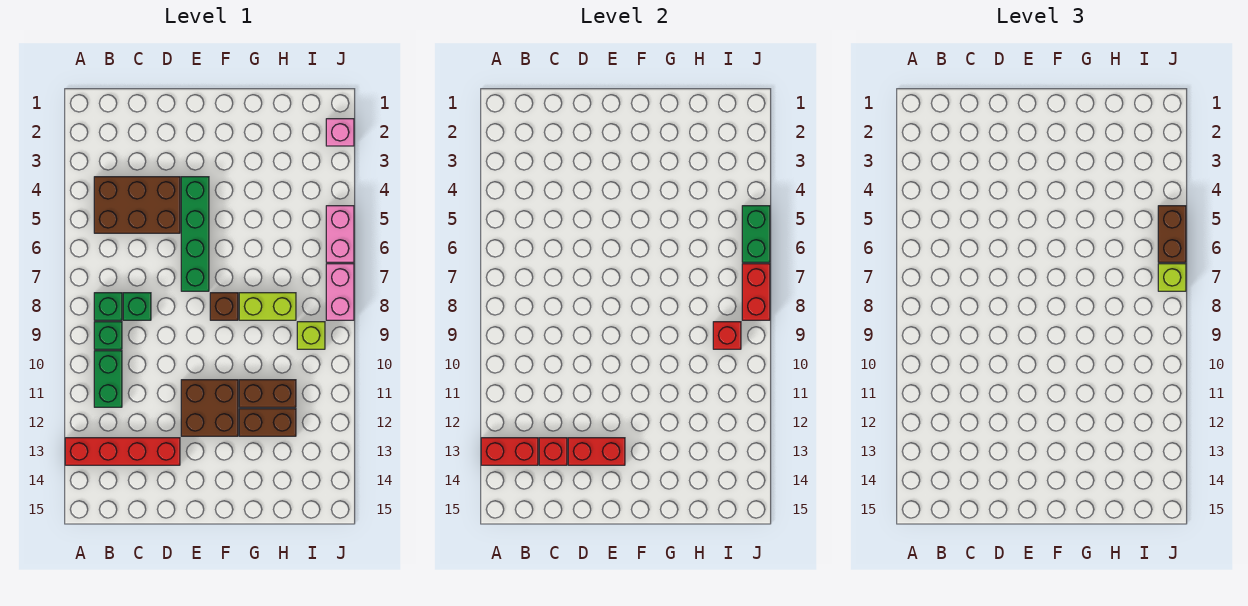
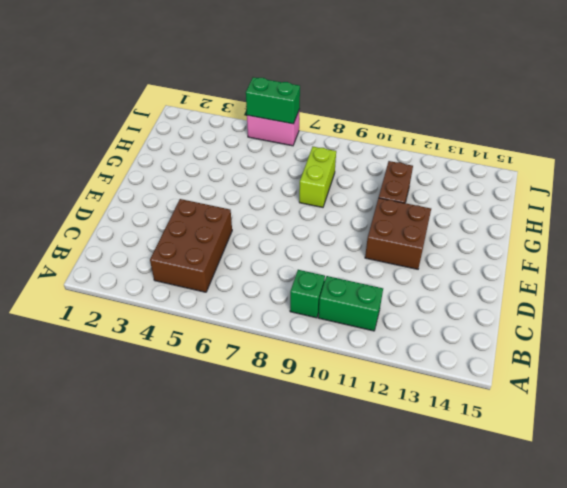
none -> red 1x4 brick [65,438,180,465]
none -> green 1x1 brick [94,293,122,320]
none -> green 1x1 brick [123,293,151,320]

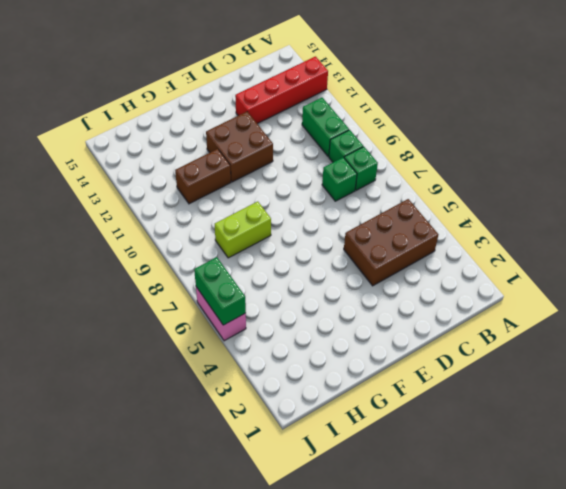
none -> green 1x4 brick [181,177,209,291]
none -> brown 1x1 brick [210,293,238,320]
none -> brown 1x2 brick [239,409,296,436]

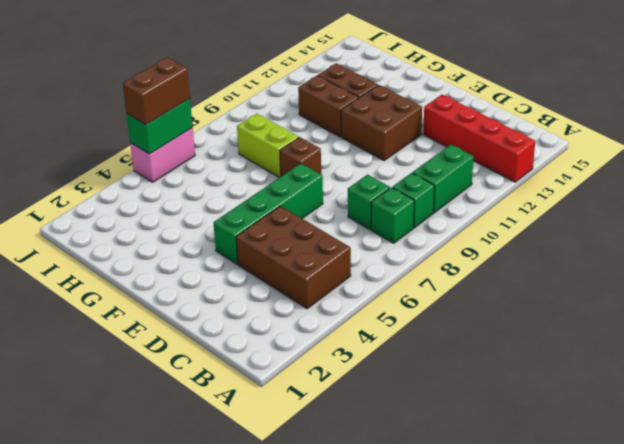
none -> lime 1x1 brick [297,322,325,349]
none -> pink 1x1 brick [326,119,354,146]
none -> pink 1x2 brick [326,264,354,320]

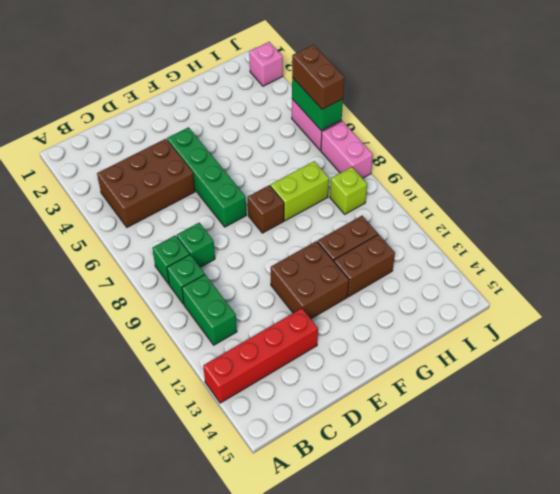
none -> red 1x2 brick [481,438,538,465]
none -> red 1x1 brick [539,438,567,465]
none -> red 1x2 brick [568,438,625,465]

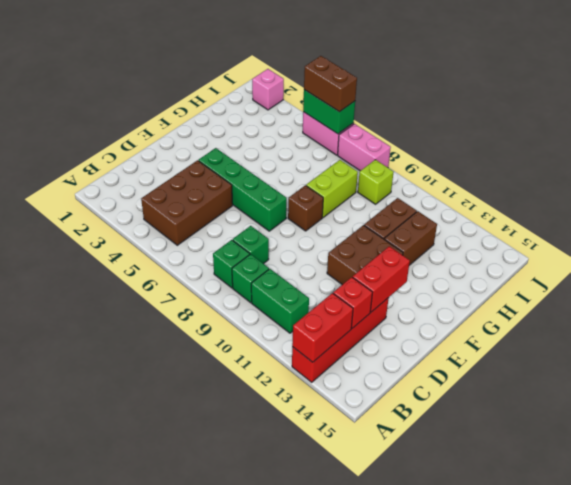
none -> red 1x1 brick [713,322,741,349]
none -> red 1x2 brick [742,264,770,320]
none -> lime 1x1 brick [1158,264,1186,291]

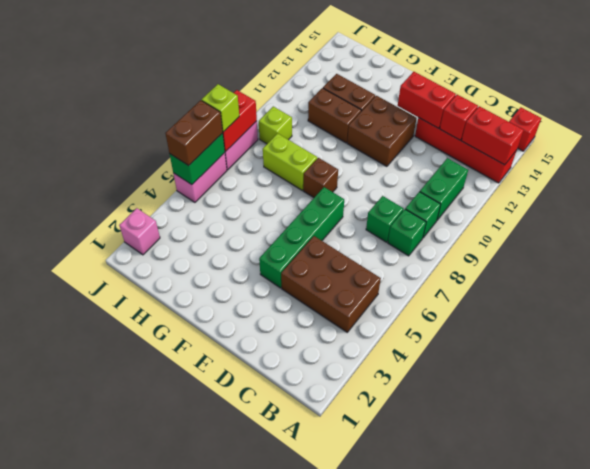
red 1x1 brick [509,107,541,151] -> red 1x1 brick moved to [713,322,741,349]

